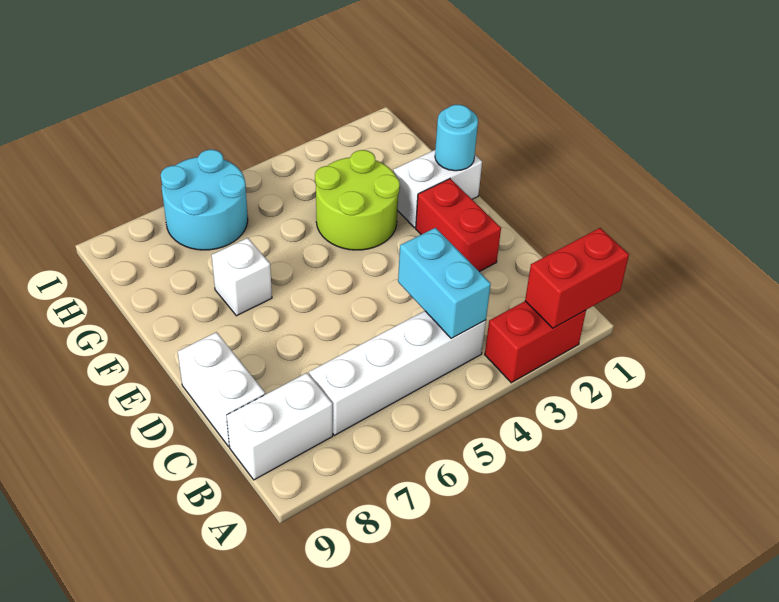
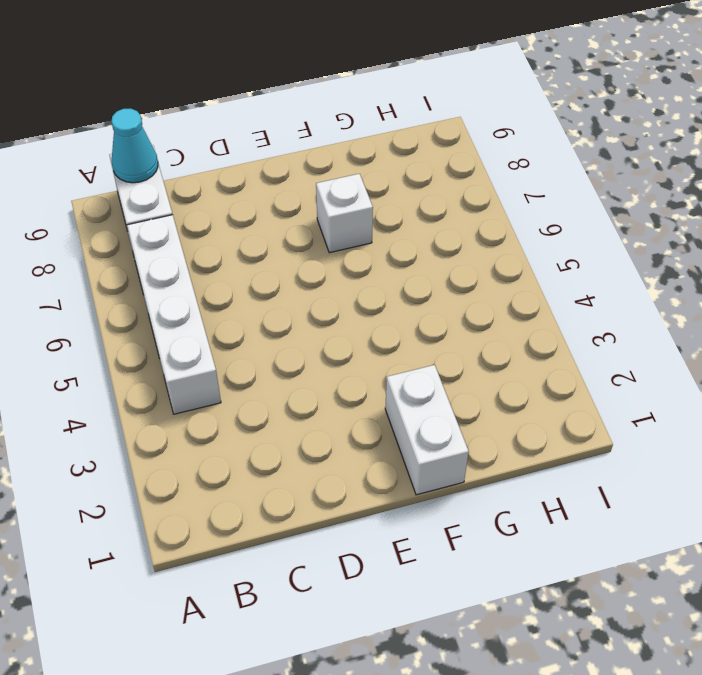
cyan 1x1 cone [112,109,158,183] -> none
none -> red 1x2 brick [485,301,586,383]
none -> white 1x2 brick [178,332,265,447]
none -> red 1x2 brick [416,179,501,272]

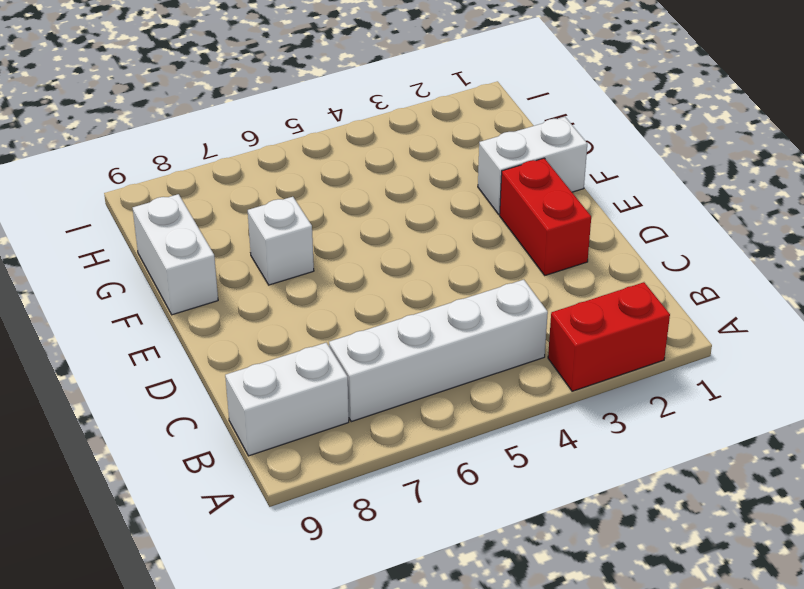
white 1x2 brick [133,194,218,315] -> white 1x2 brick moved to [178,332,265,447]
none -> lime 2x2 round brick [315,150,400,250]
none -> cyan 2x2 round brick [161,150,248,250]
none -> red 1x2 brick [525,228,629,328]

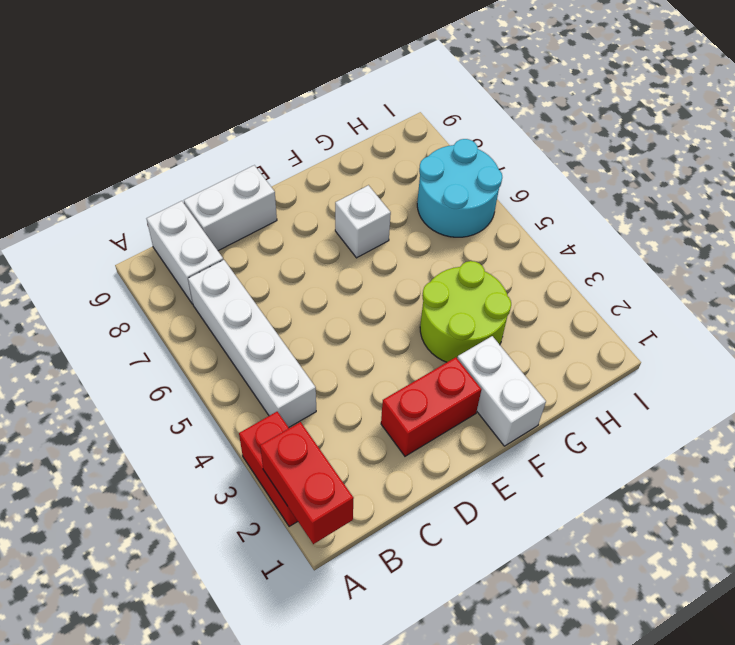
none -> cyan 1x2 brick [398,228,491,339]
none -> cyan 1x1 round brick [435,105,478,171]

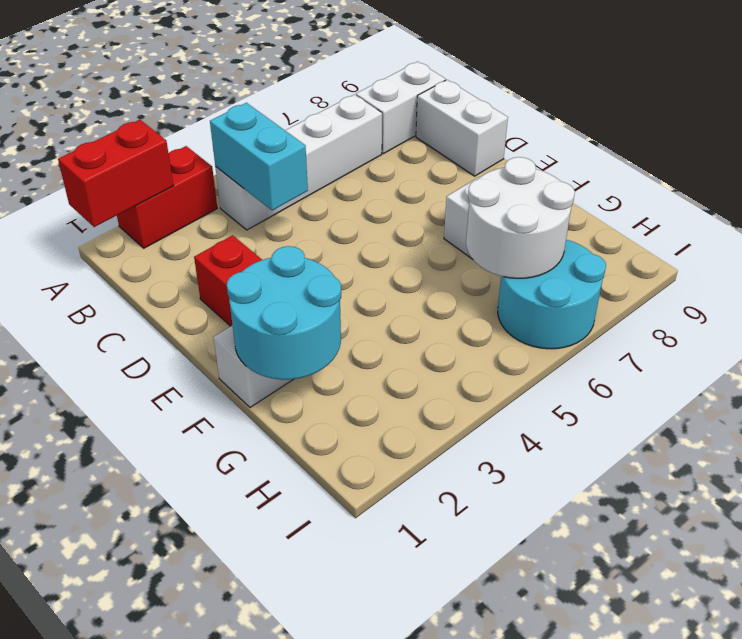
cyan 2x2 round brick [227,246,341,380] -> cyan 1x1 round brick [435,105,478,171]
white 2x2 round brick [466,157,575,278] -> none
none -> lime 2x2 round brick [315,150,400,250]

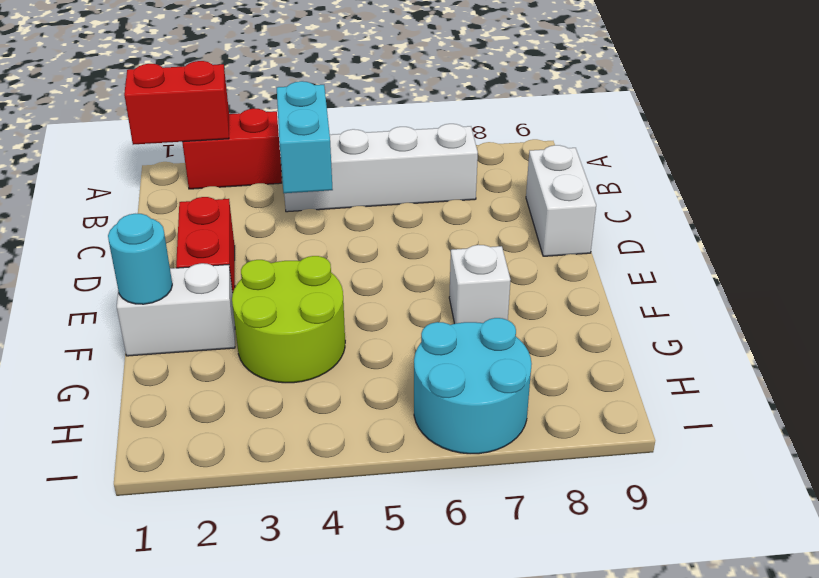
none -> white 1x2 brick [227,373,333,480]

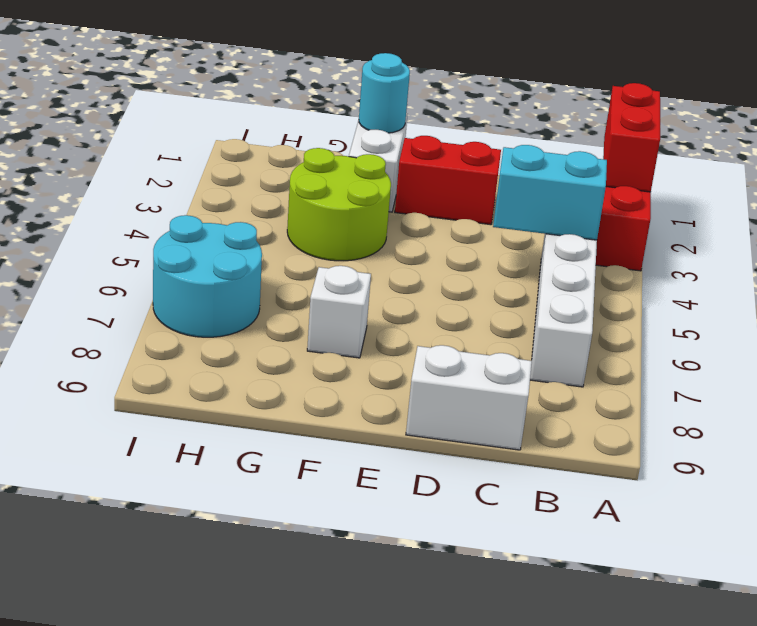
none -> white 1x2 brick [227,373,333,480]

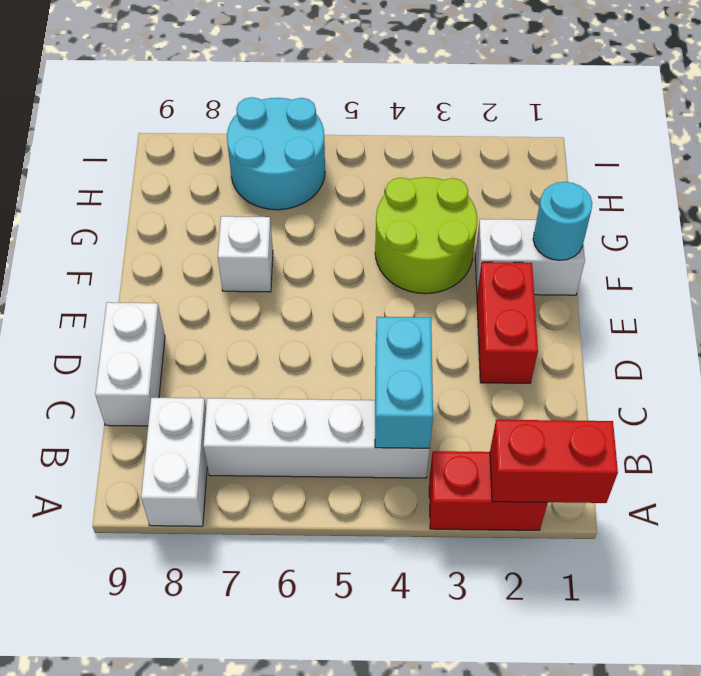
white 1x2 brick [141,398,207,526] -> white 1x2 brick turned to [227,373,333,480]

